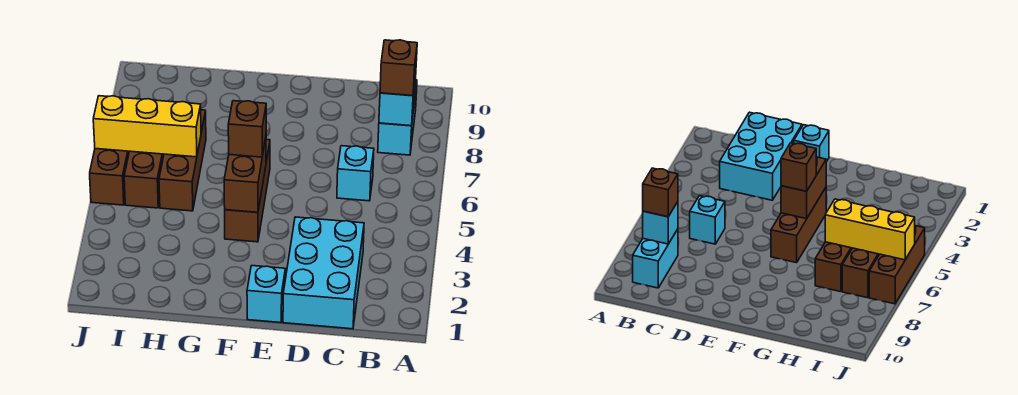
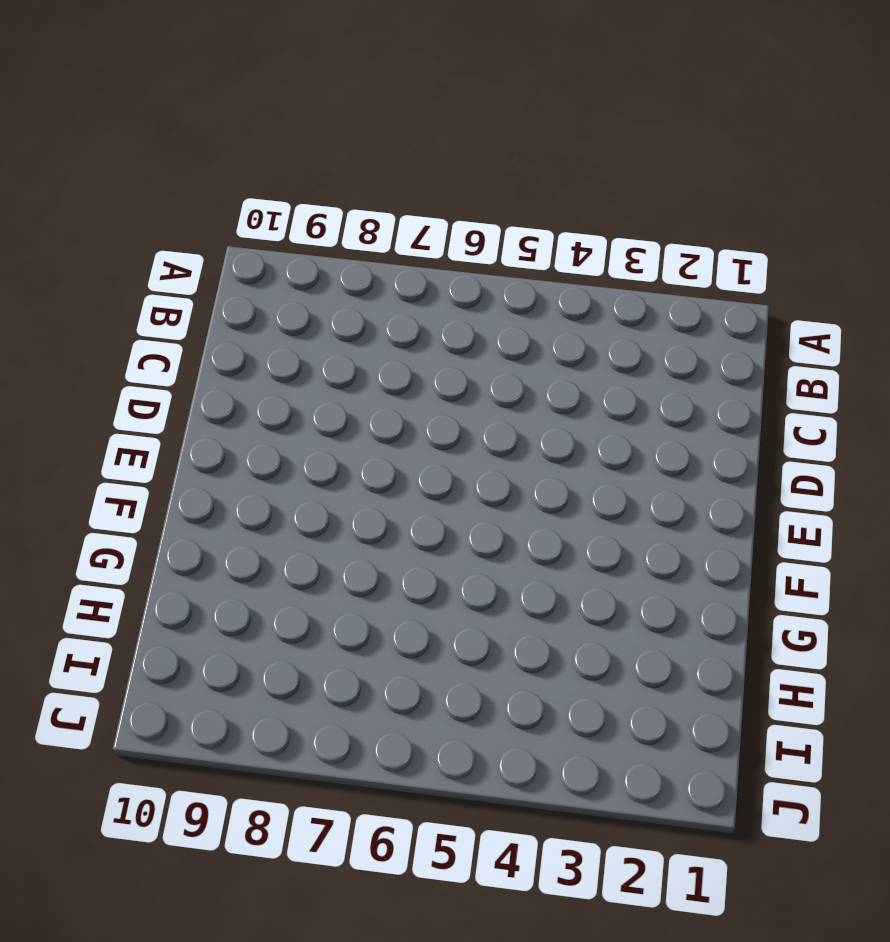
none -> cyan 1x2 brick [378,80,417,155]
none -> cyan 2x3 brick [283,217,364,329]
none -> cyan 1x1 brick [337,146,374,201]

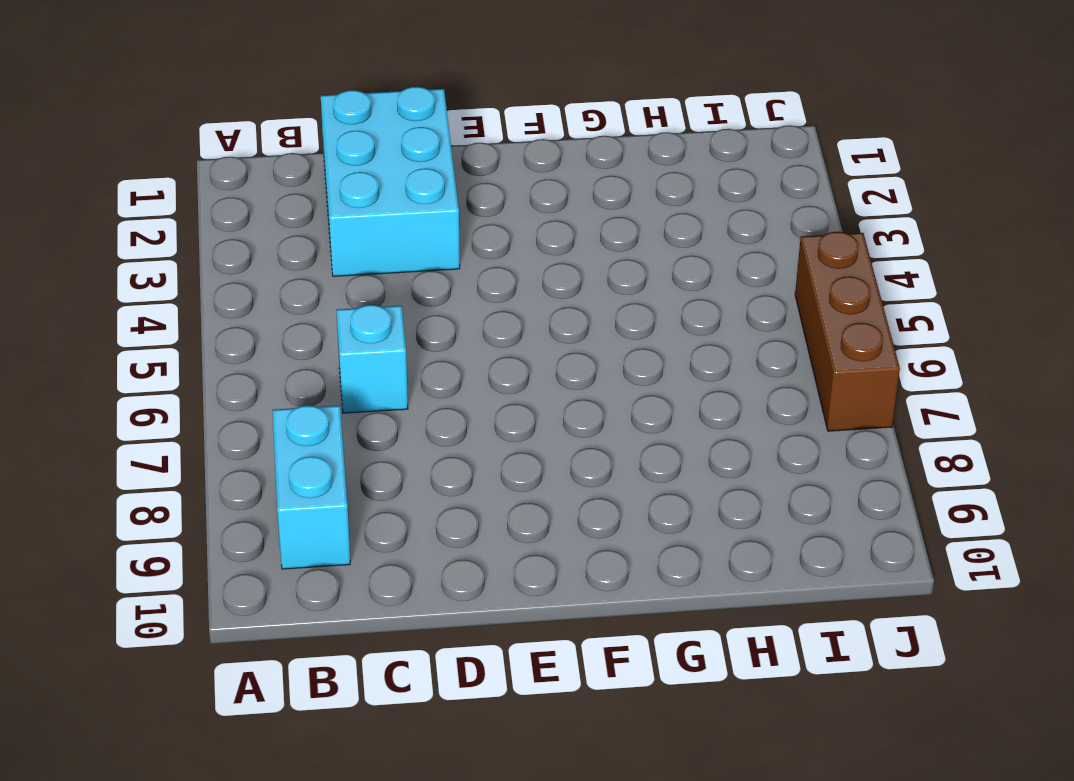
none -> cyan 1x1 brick [247,266,285,323]
none -> brown 1x3 brick [225,140,270,242]
none -> brown 1x3 brick [159,110,206,211]

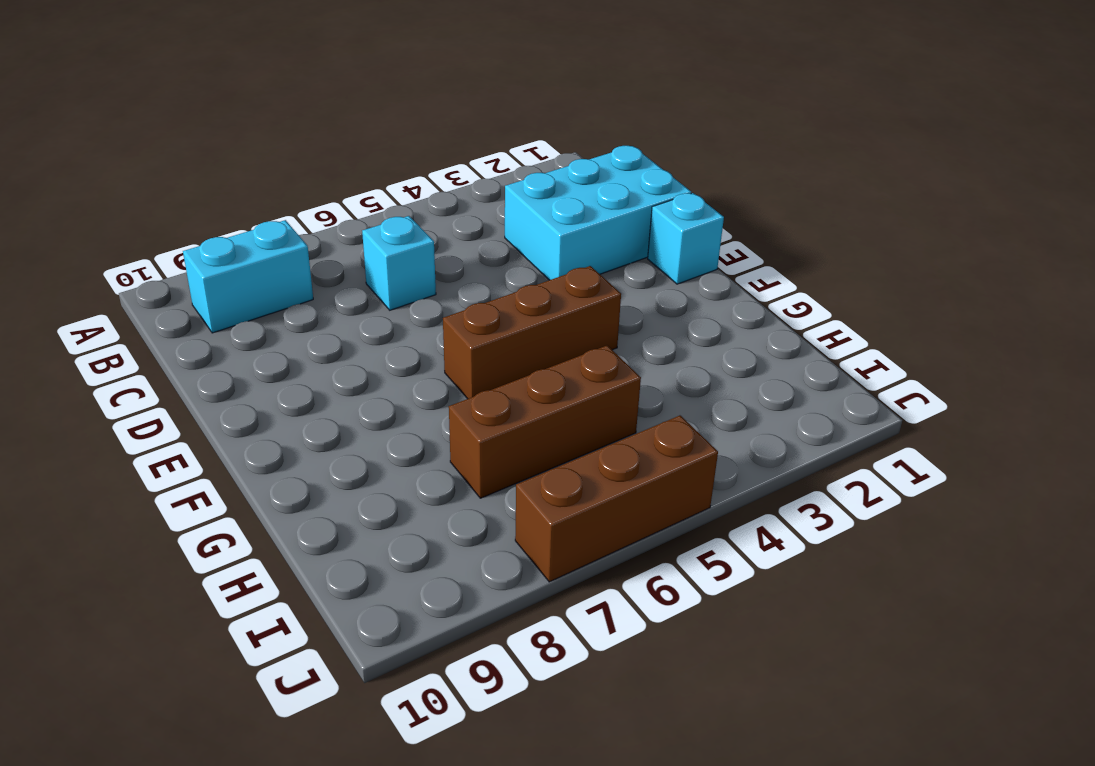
none -> brown 1x3 brick [124,151,164,208]
none -> cyan 1x1 brick [379,77,416,126]
none -> brown 1x2 brick [224,138,266,212]

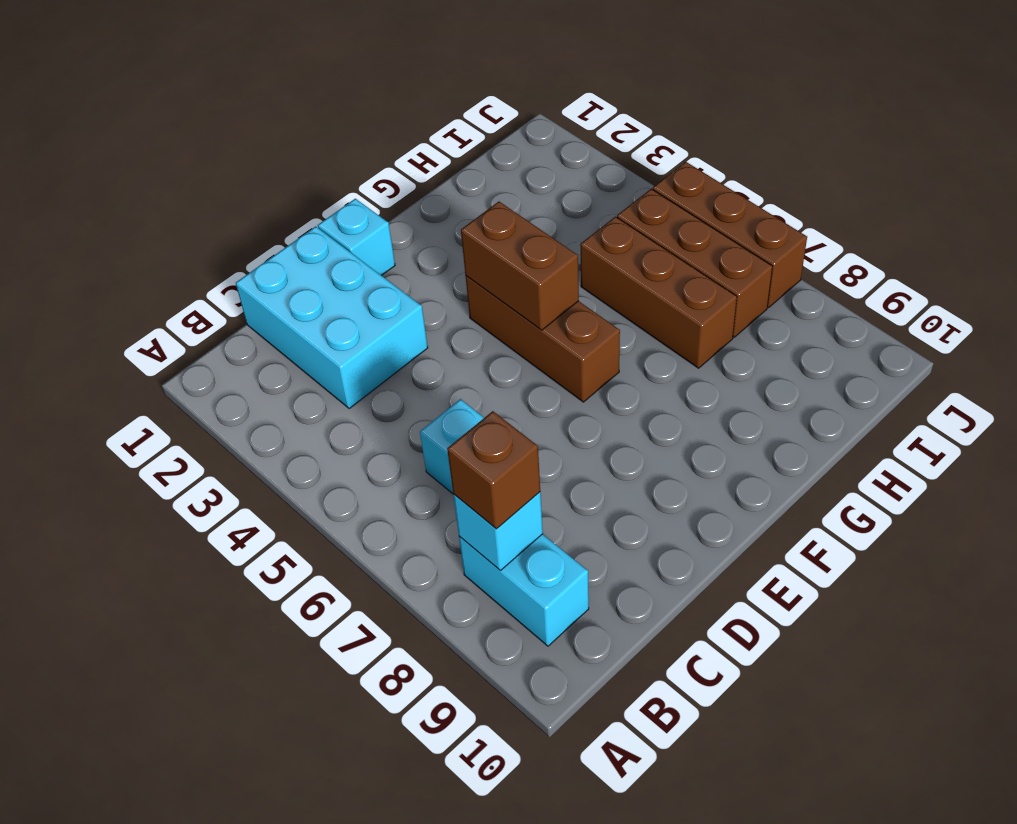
none -> yellow 1x3 brick [93,96,201,157]
none -> brown 1x1 brick [228,101,266,157]

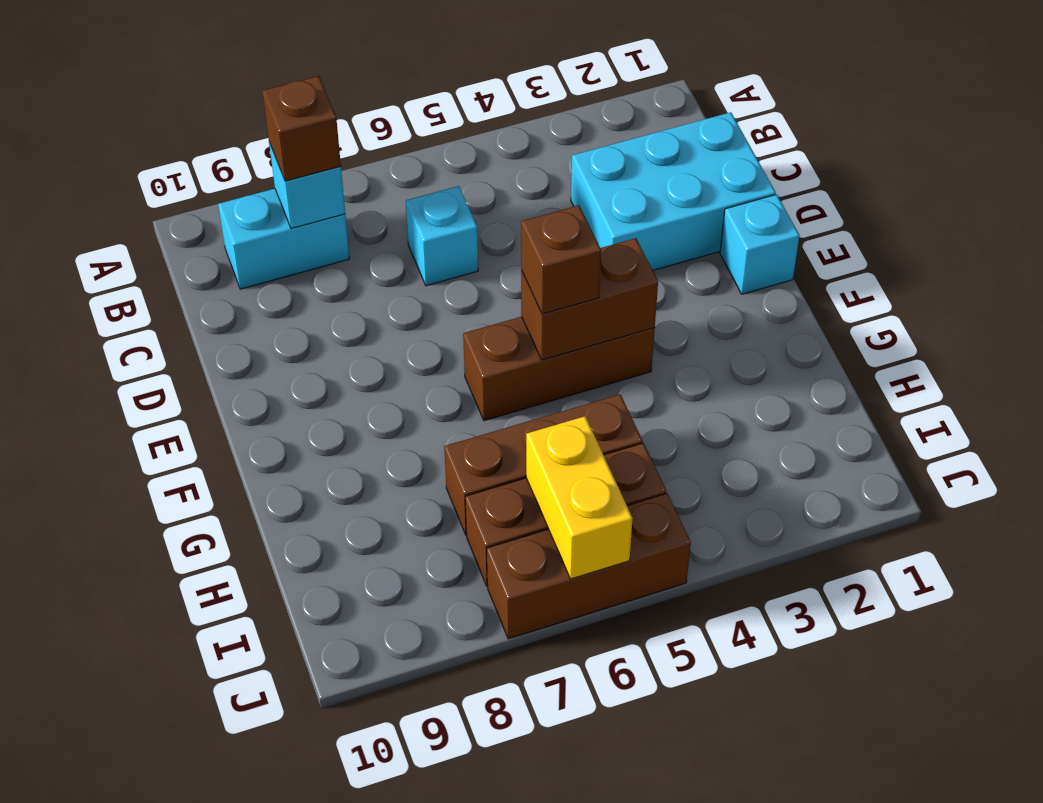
yellow 1x2 brick [526,416,633,579] -> yellow 1x3 brick [93,96,201,157]

